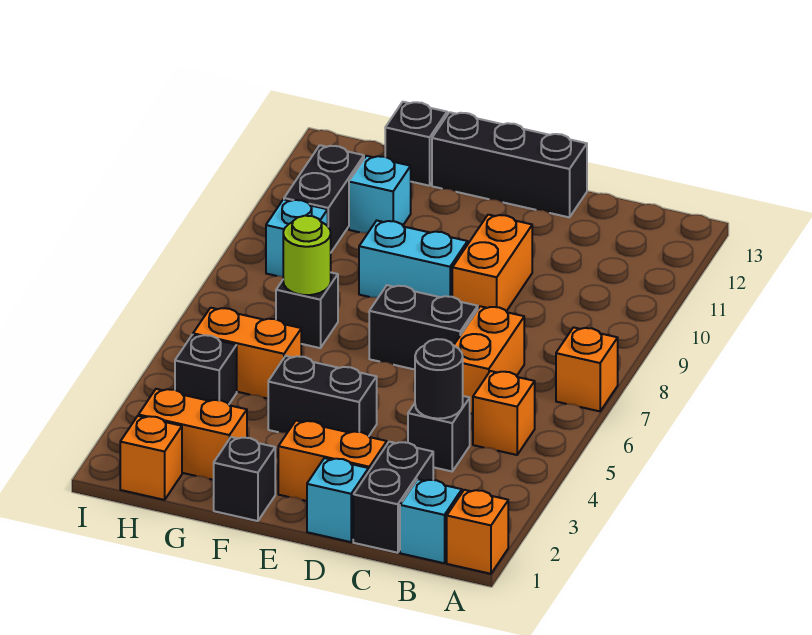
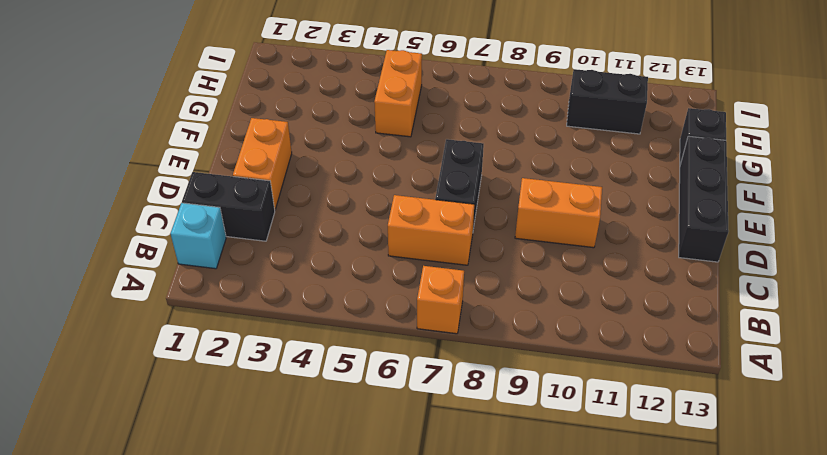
none -> orange 1x1 brick [447,490,508,574]
none -> orange 1x1 brick [473,371,535,455]
none -> black 1x1 brick [408,396,470,471]

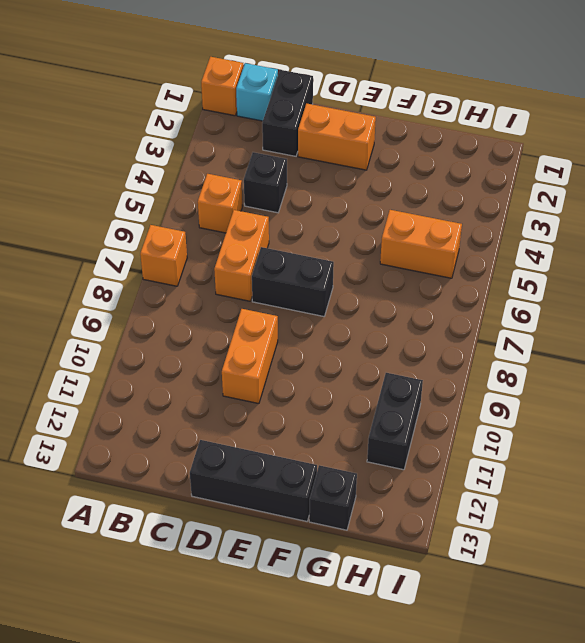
none -> cyan 1x1 brick [307,458,369,542]
none -> black 1x2 brick [268,356,377,436]
none -> cyan 1x2 brick [359,221,468,298]

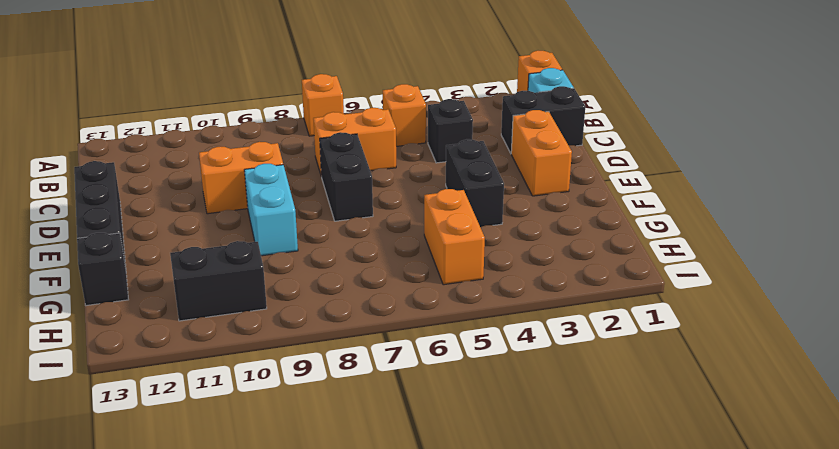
none -> cyan 1x1 brick [307,458,369,542]
none -> black 1x1 brick [214,437,275,521]
none -> orange 1x2 brick [139,389,247,480]

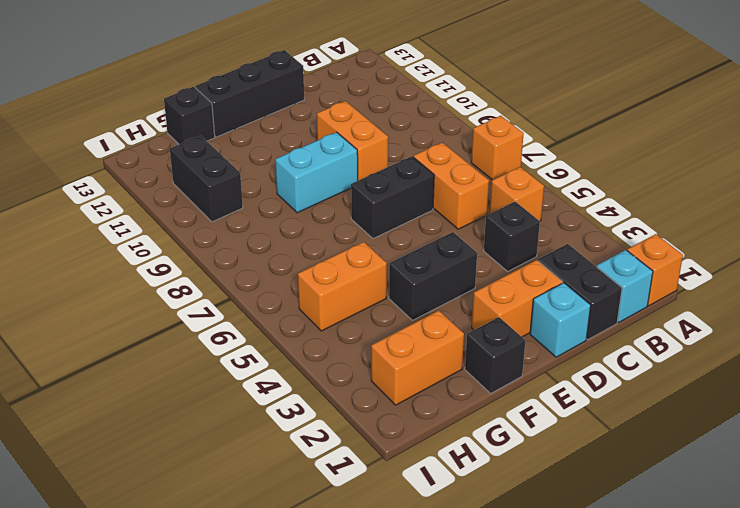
none -> black 1x1 brick [276,273,338,348]
none -> cyan 1x1 brick [349,156,411,233]
none -> orange 1x1 brick [120,416,182,500]

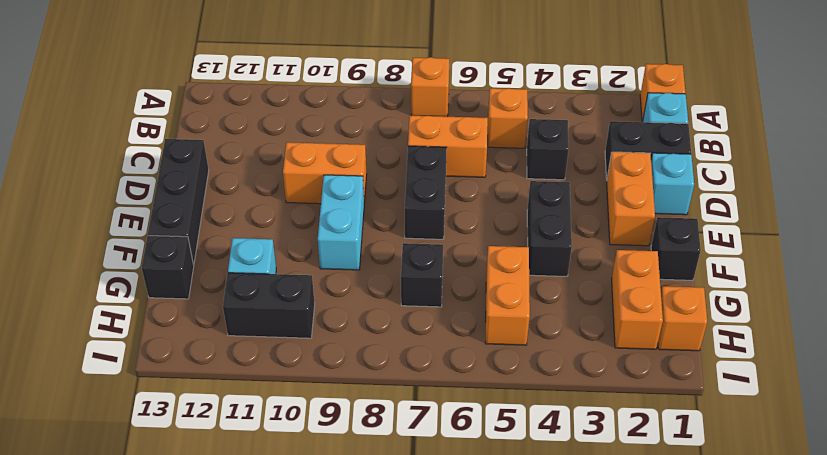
none -> black 1x1 brick [175,335,237,404]
none -> cyan 1x1 brick [266,199,328,276]
none -> black 1x1 round brick [415,339,463,419]

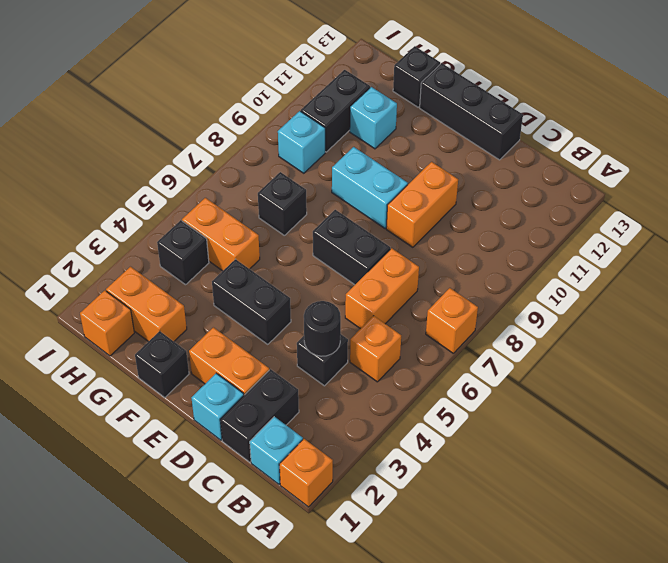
none -> lime 1x1 round brick [283,216,331,295]

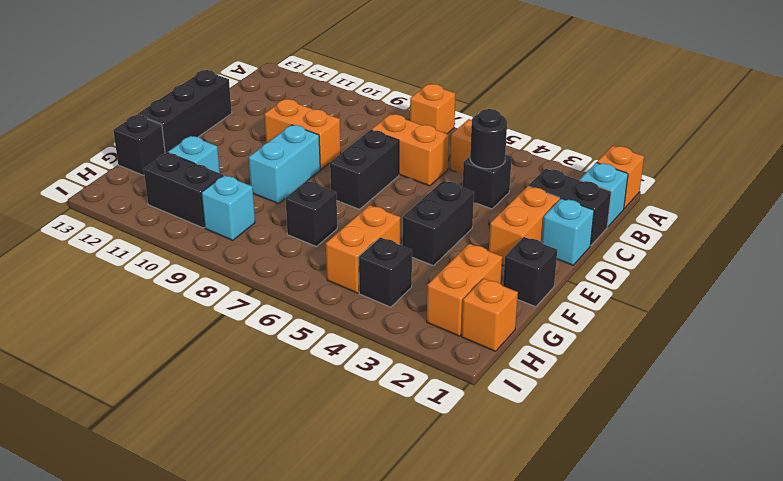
none -> lime 1x1 round brick [283,216,331,295]

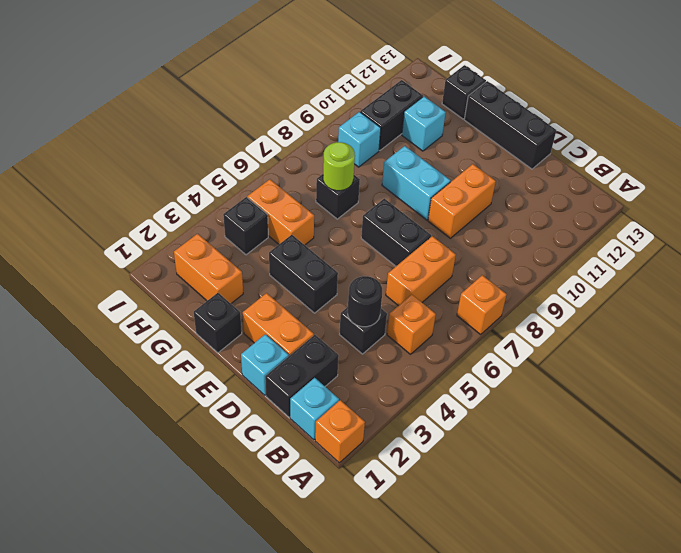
none -> orange 1x1 brick [120,416,182,500]

